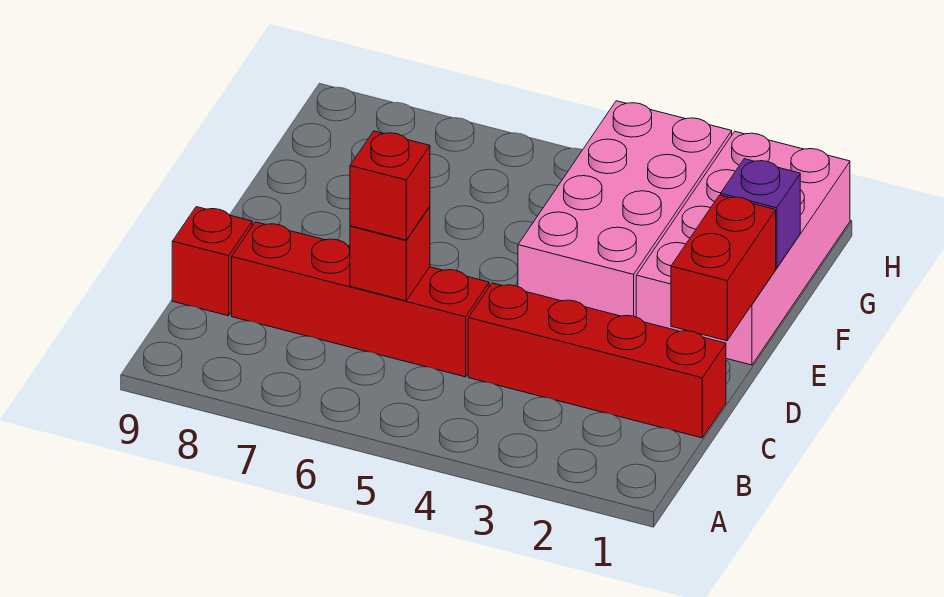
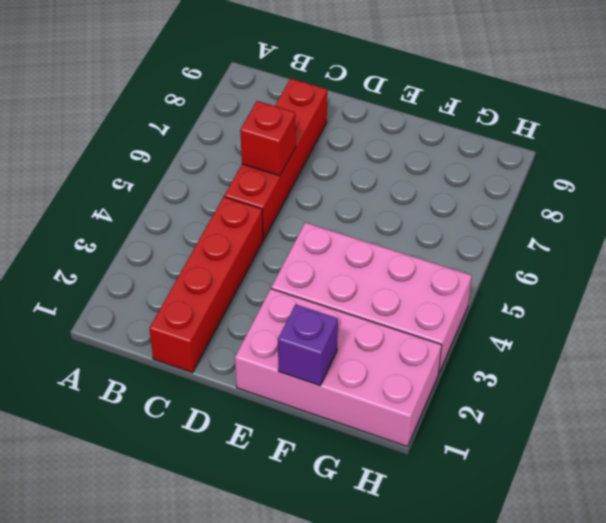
none -> red 1x1 brick [172,207,252,316]
none -> red 1x2 brick [671,195,776,341]

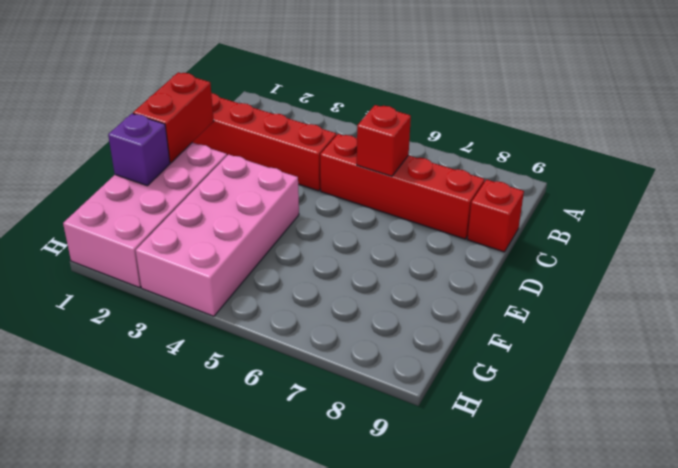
none -> red 1x1 brick [350,131,430,240]

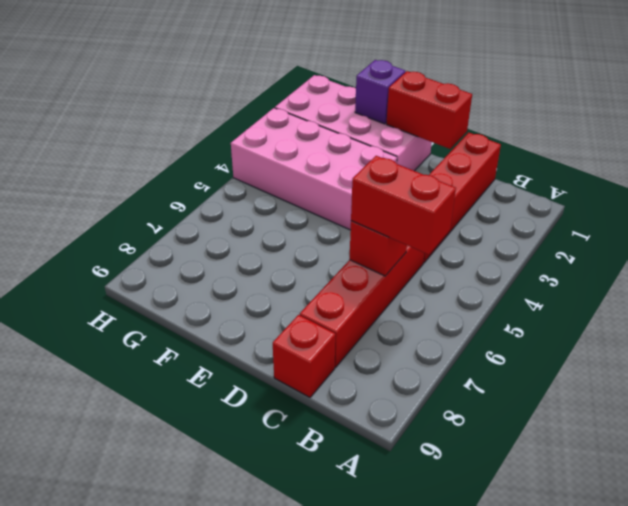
red 1x2 brick [351,156,456,255] -> red 1x1 brick [350,131,430,240]

